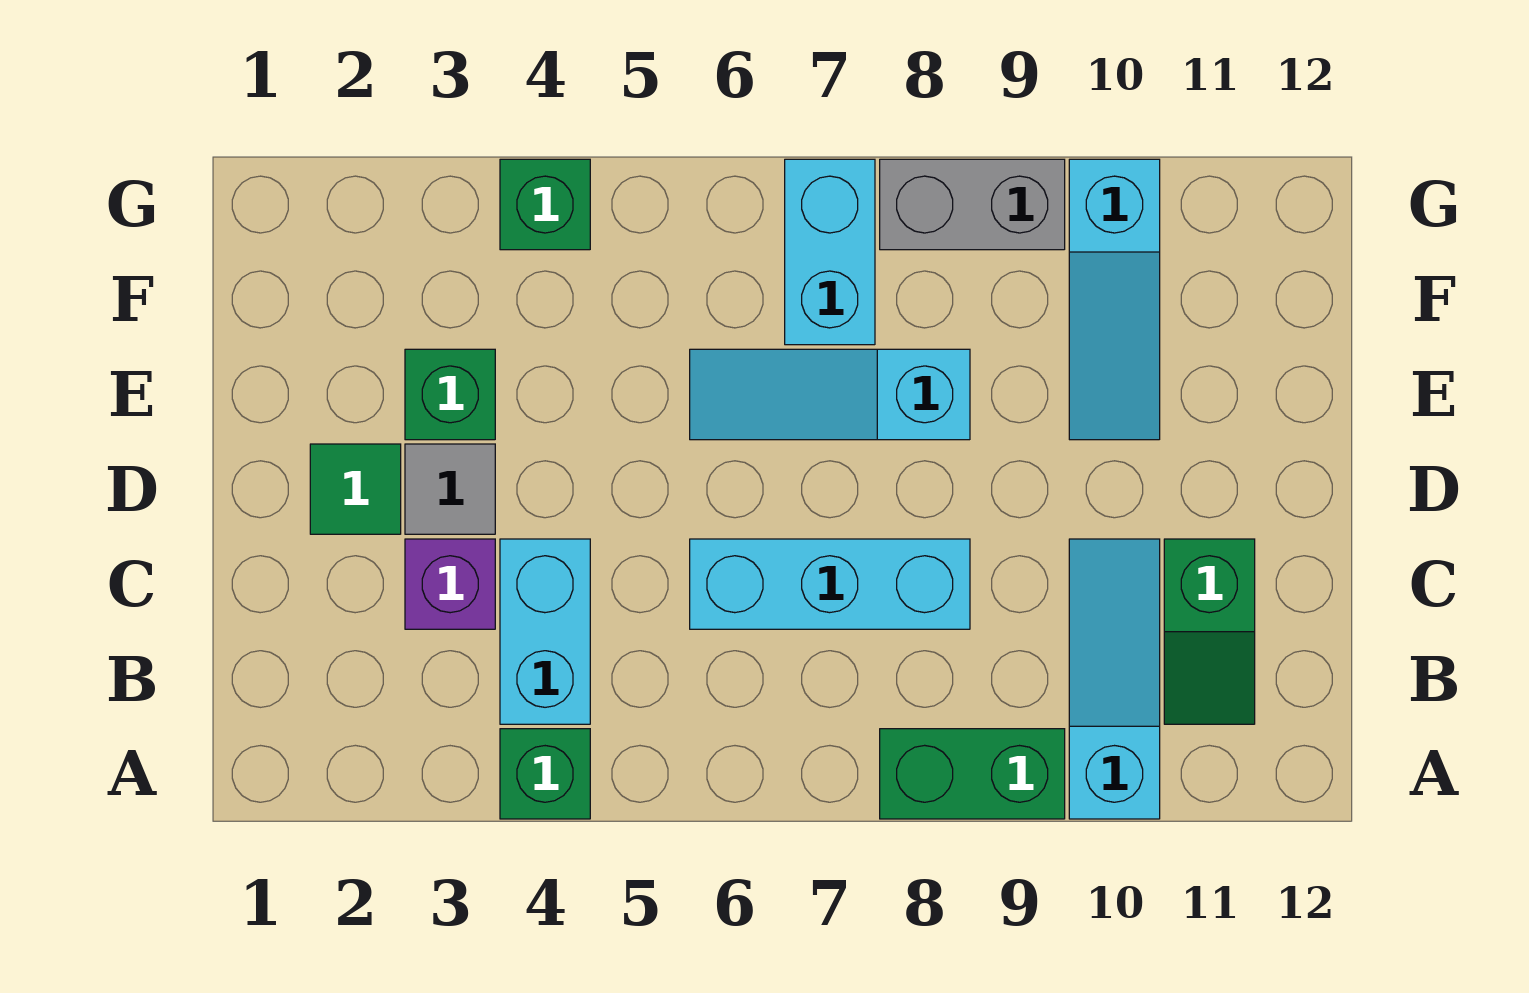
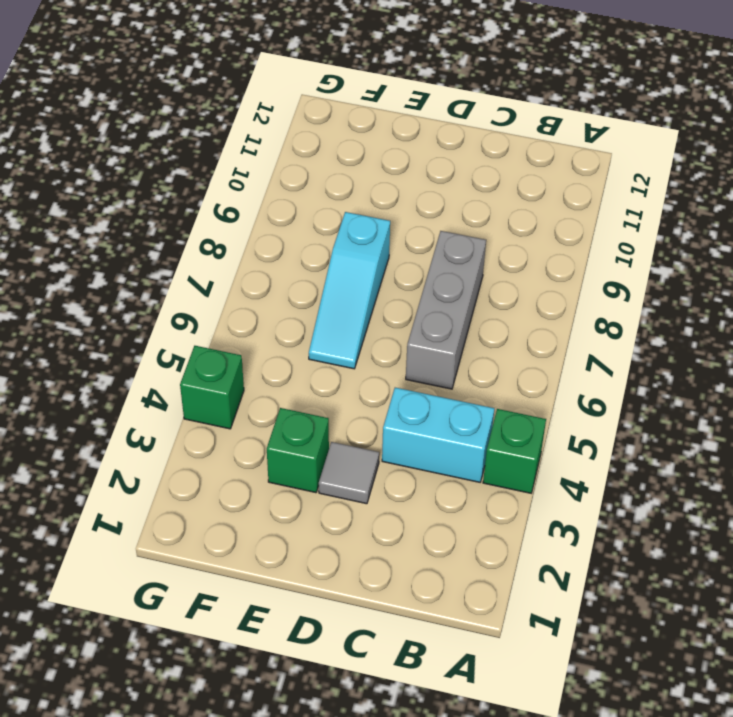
grey 1x3 brick [406,231,486,389] -> cyan 1x3 brick [690,539,970,629]
none -> green 1x2 brick [880,729,1065,819]
none -> cyan 1x3 slope [1069,539,1160,819]
none -> green 1x2 slope [1164,539,1255,724]

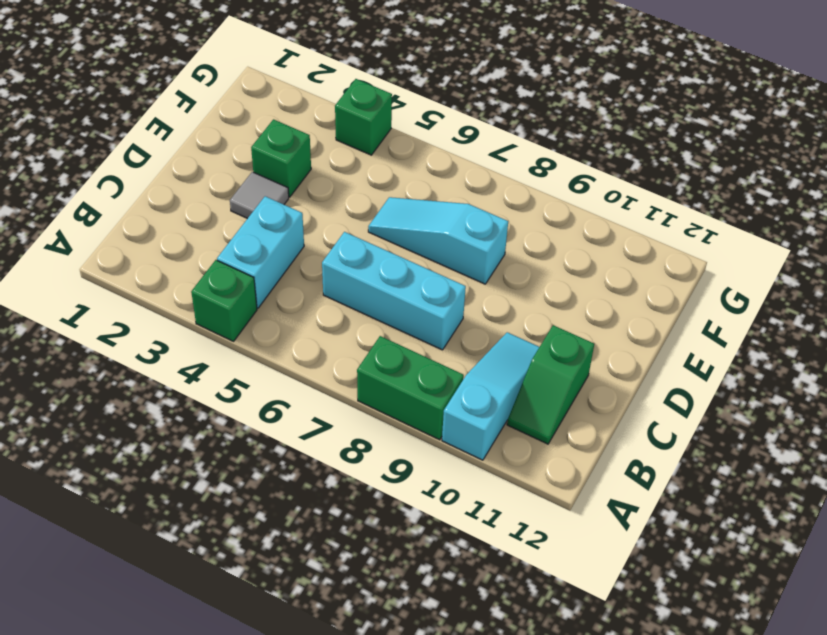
none -> purple 1x1 brick [405,539,495,629]
none -> green 1x1 tile [310,444,401,534]
none -> cyan 1x3 slope [1069,159,1160,440]

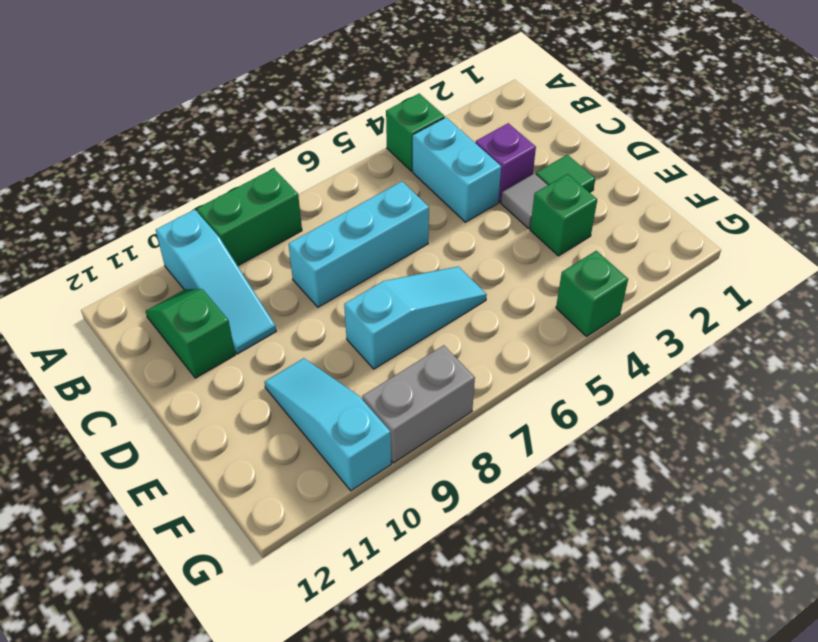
none -> cyan 1x2 brick [785,159,875,345]

